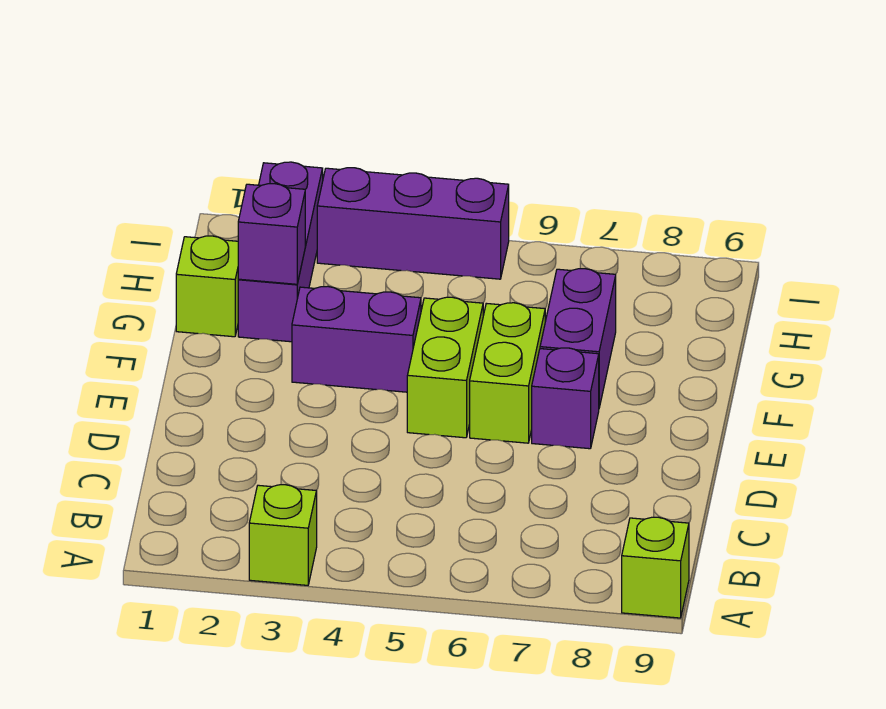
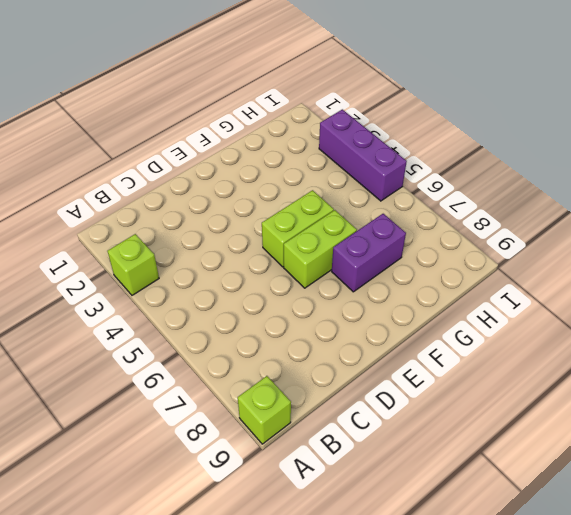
none -> purple 1x1 brick [532,348,599,449]
none -> purple 1x2 brick [292,286,421,392]

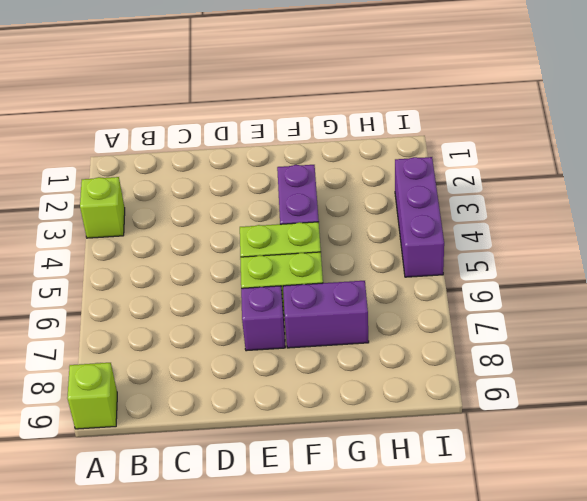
none -> lime 1x1 brick [176,236,238,337]
none -> purple 1x3 brick [238,162,323,342]

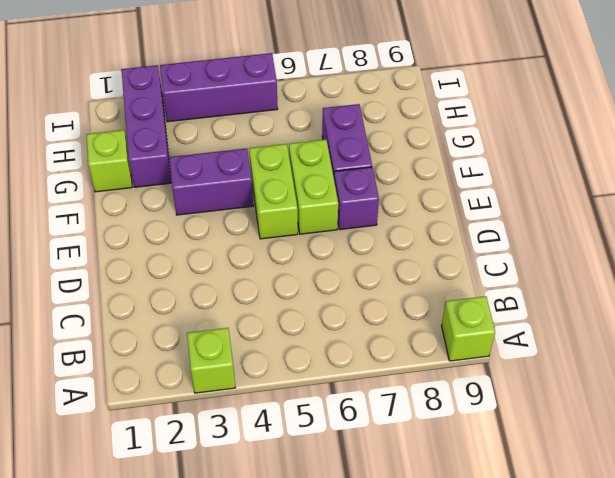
none -> purple 1x1 brick [238,184,305,284]

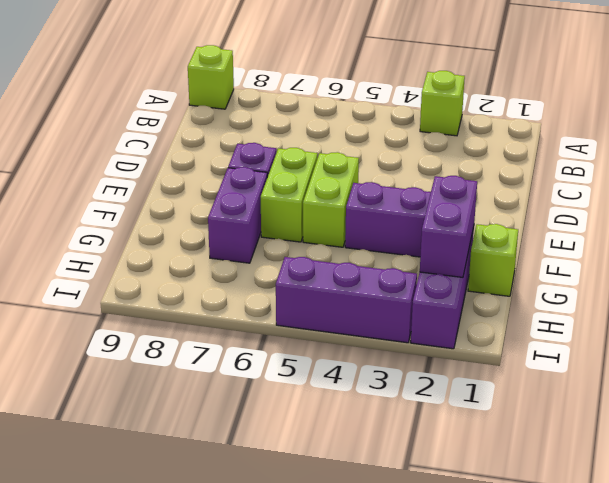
purple 1x2 brick [420,176,477,277] -> purple 1x1 brick [238,184,305,284]

